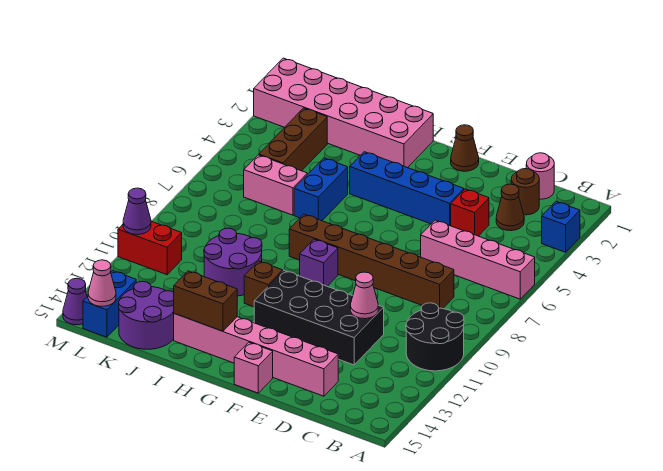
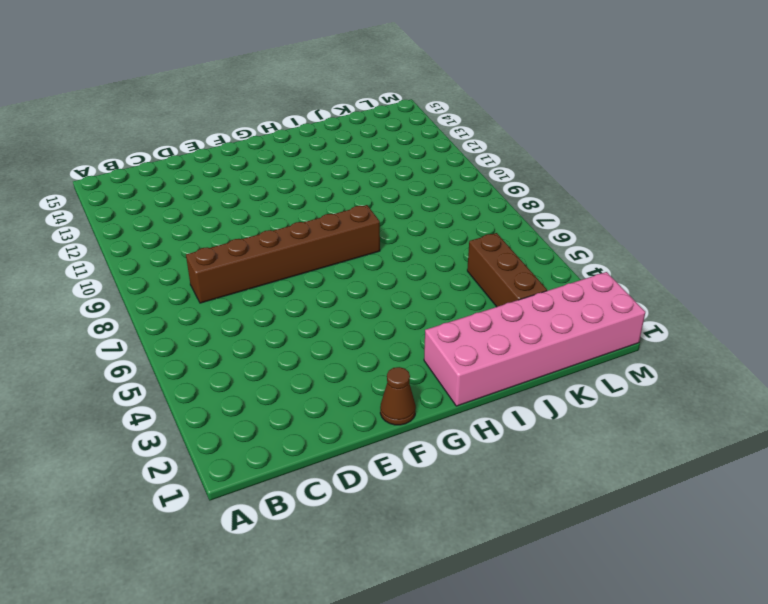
none -> blue 1x1 brick [542,201,580,252]
none -> pink 1x4 brick [421,220,535,299]
none -> black 2x2 round brick [406,303,464,371]

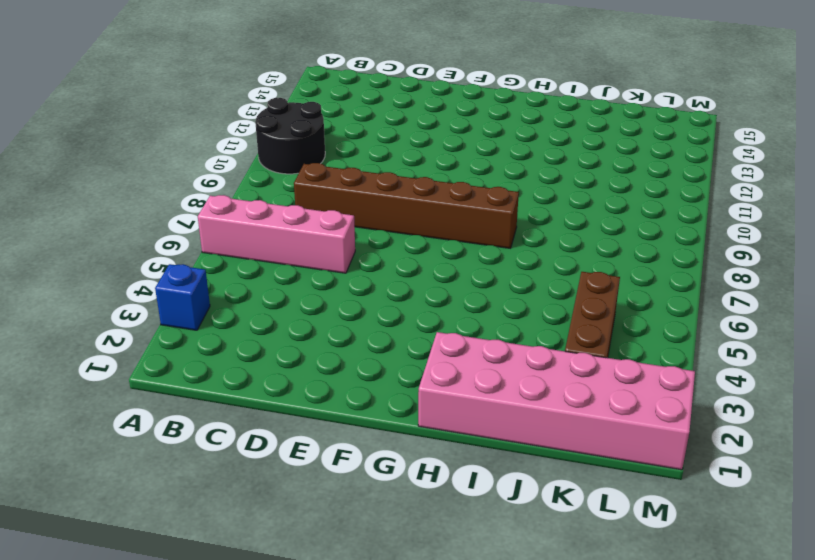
none -> pink 1x1 round brick [526,153,554,199]
none -> brown 1x1 round brick [511,169,539,215]
none -> brown 1x1 cone [496,184,524,231]

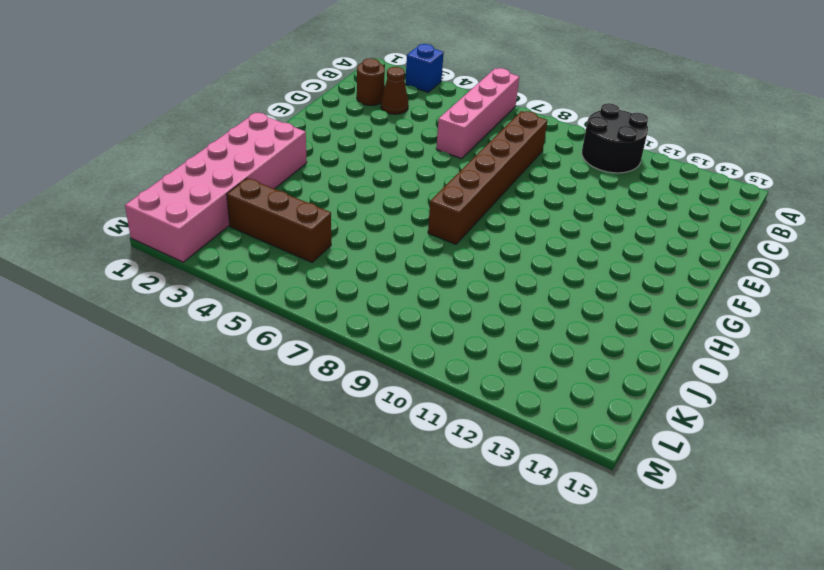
none -> pink 1x1 round brick [526,153,554,199]
none -> red 1x1 brick [451,189,489,236]
none -> black 2x4 brick [254,271,384,365]

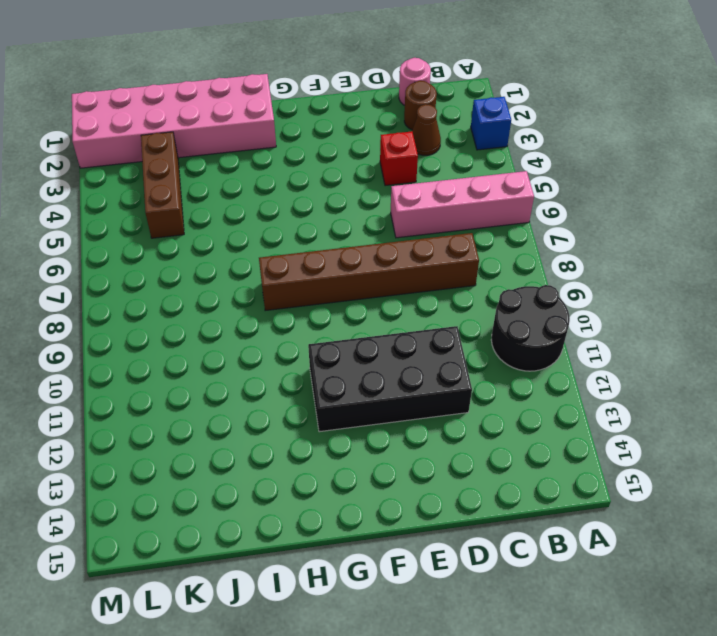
none -> pink 1x6 brick [174,314,339,396]
none -> blue 1x4 brick [350,152,464,226]
none -> brown 1x1 cone [451,125,479,171]

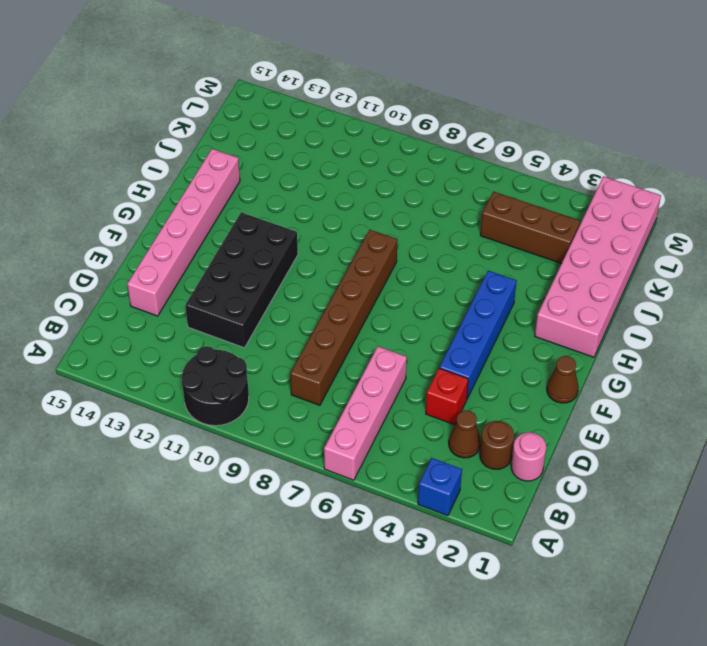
none -> pink 1x1 brick [234,342,273,393]
none -> purple 1x1 brick [300,239,338,286]
none -> brown 1x1 brick [244,261,283,307]

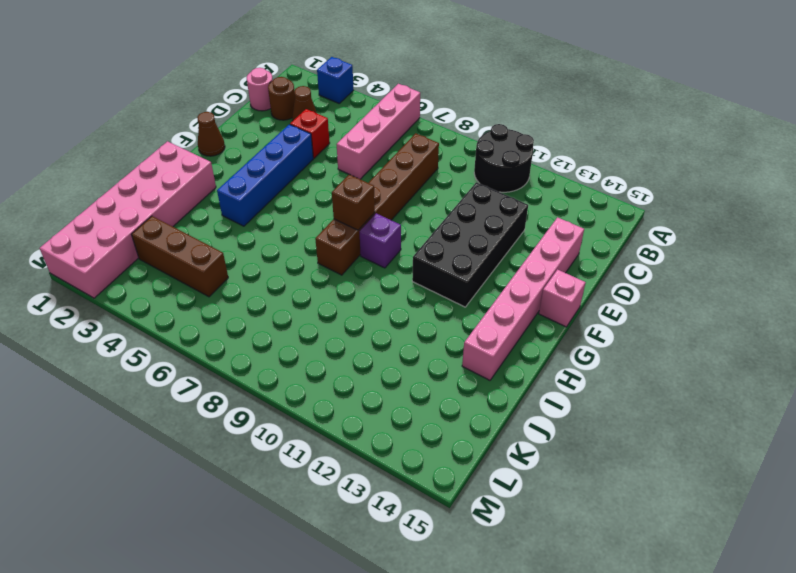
brown 1x1 brick [332,175,375,230] -> brown 1x1 brick moved to [244,261,283,307]
none -> blue 1x2 brick [294,158,348,221]
none -> purple 2x2 round brick [204,228,262,296]
none -> pink 1x2 brick [244,155,307,215]

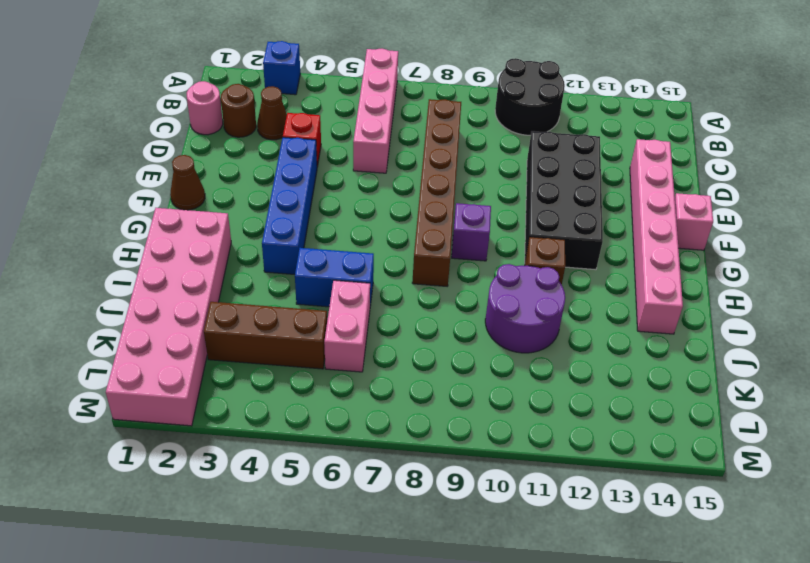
none -> purple 2x2 round brick [119,281,174,349]
none -> red 1x2 brick [118,221,182,275]
none -> blue 1x2 brick [83,271,136,337]

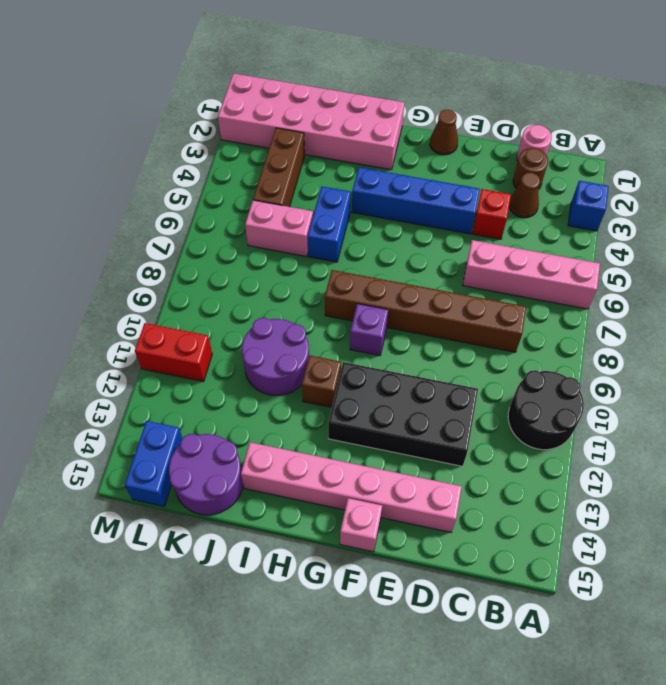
none -> purple 1x1 cone [63,278,87,325]
none -> pink 1x1 cone [350,272,378,319]
none -> brown 1x2 brick [174,271,237,331]

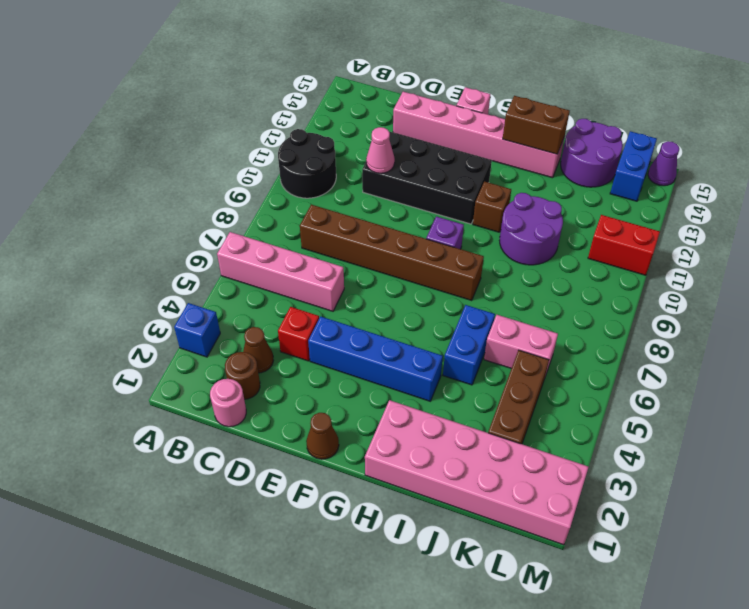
none -> pink 1x1 cone [88,260,116,306]
none -> purple 1x1 cone [123,188,151,235]

